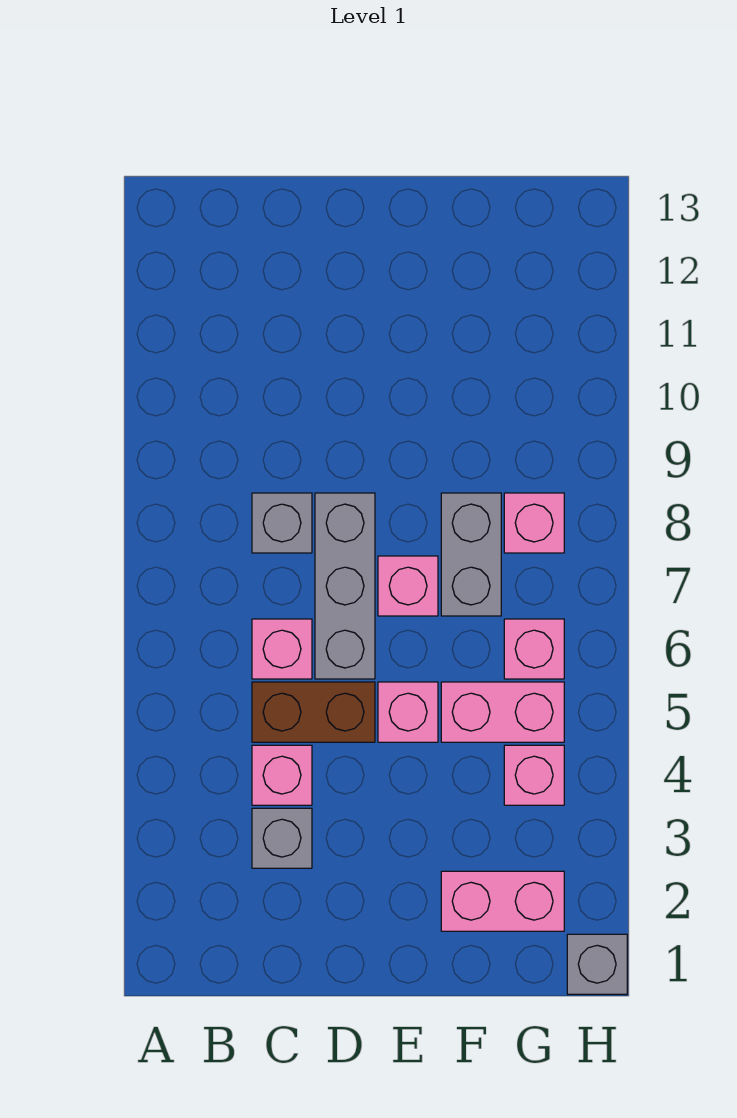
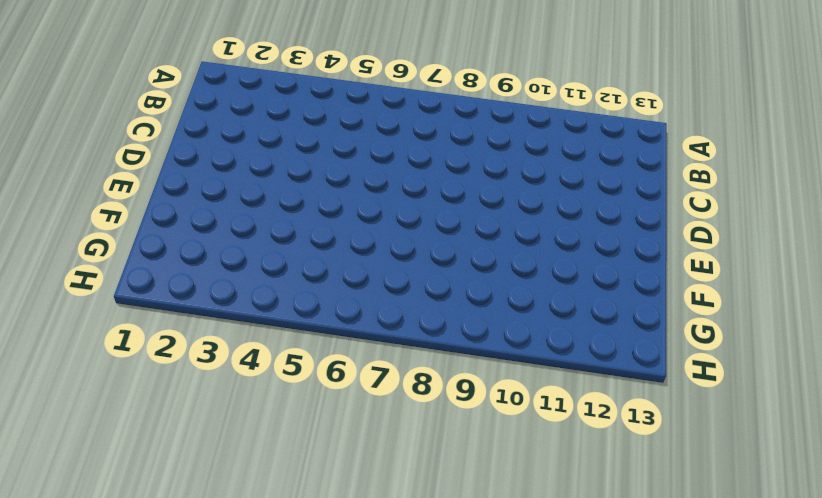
none -> grey 1x1 brick [252,808,312,868]
none -> pink 1x1 brick [252,745,312,805]
none -> brown 1x2 brick [252,682,375,742]

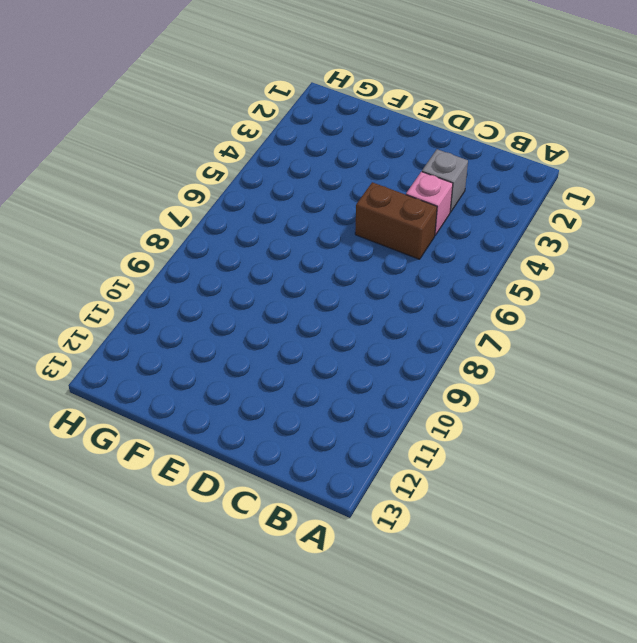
none -> pink 1x1 brick [252,619,312,679]
none -> grey 1x1 brick [252,493,312,553]
none -> grey 1x3 brick [315,493,375,679]

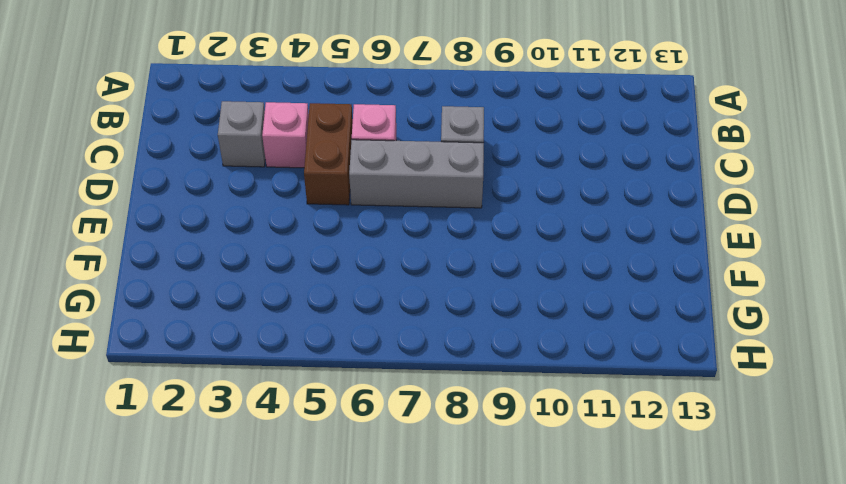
none -> pink 1x1 brick [378,682,438,742]
none -> pink 1x1 brick [378,556,438,616]
none -> pink 1x2 brick [441,871,564,931]

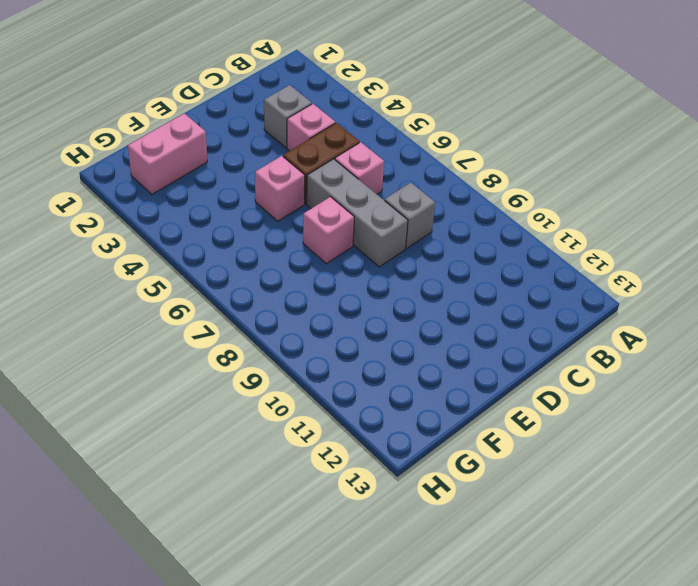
none -> pink 1x2 brick [441,682,564,742]
none -> grey 1x2 brick [441,493,501,616]
none -> pink 1x1 brick [504,745,564,805]

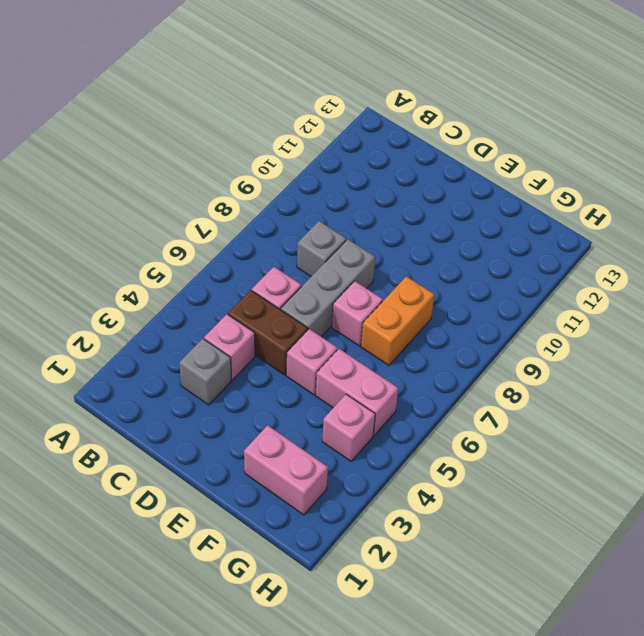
orange 1x2 brick [361,277,434,365] -> grey 1x2 brick [441,493,501,616]
none -> pink 1x1 brick [504,619,564,679]
none -> pink 1x1 brick [504,493,564,553]
none -> grey 1x1 brick [567,934,627,994]

